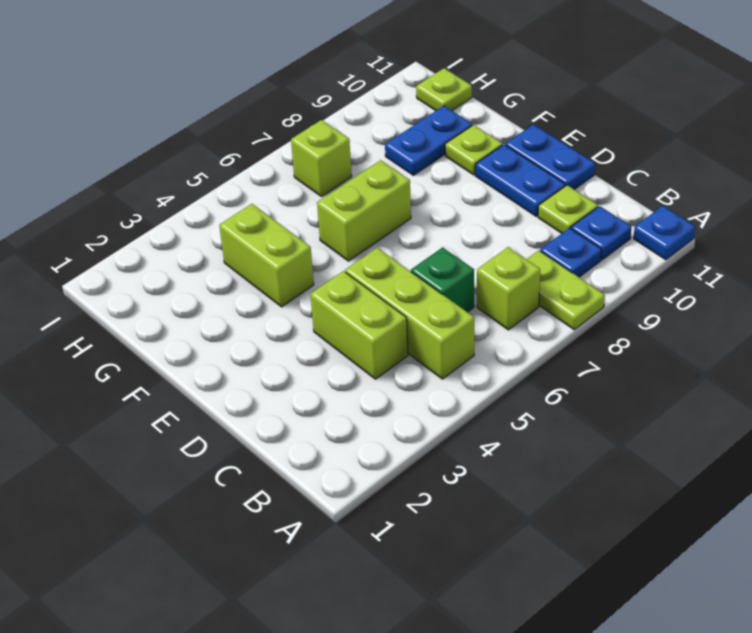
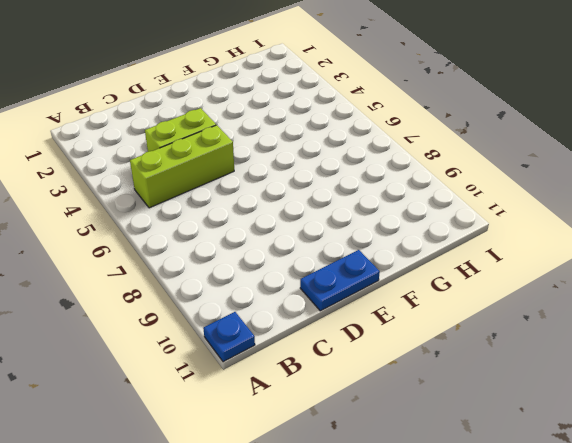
none -> lime 1x2 plate [527,251,605,330]
none -> lime 1x1 brick [477,247,540,330]
none -> blue 1x1 plate [540,228,601,277]

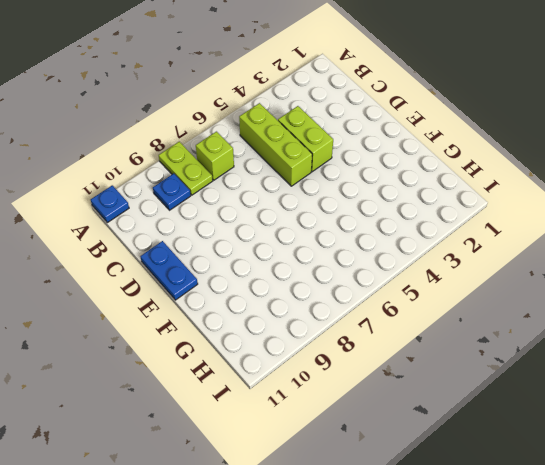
none -> blue 1x1 plate [571,206,631,260]
none -> green 1x1 brick [411,247,474,312]
none -> lime 1x1 plate [538,185,598,233]

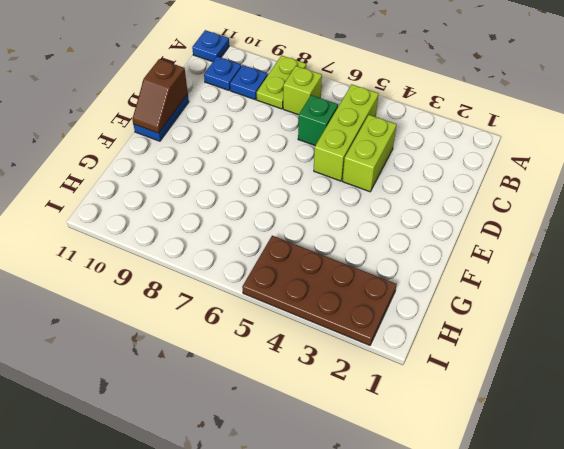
brown 1x2 slope [132,59,188,133] -> none
brown 2x4 plate [242,236,397,345] -> none
none -> lime 1x1 plate [538,185,598,233]
none -> blue 1x2 plate [475,145,566,216]
none -> lime 1x2 brick [219,204,314,307]

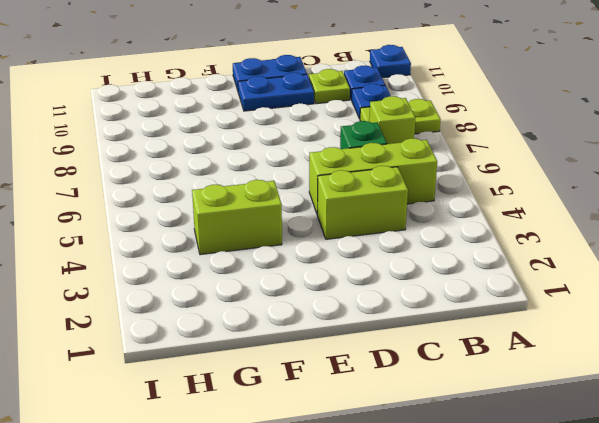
none -> lime 1x2 brick [317,160,411,261]
none -> lime 1x1 plate [445,125,503,175]
none -> blue 1x2 plate [385,106,472,175]

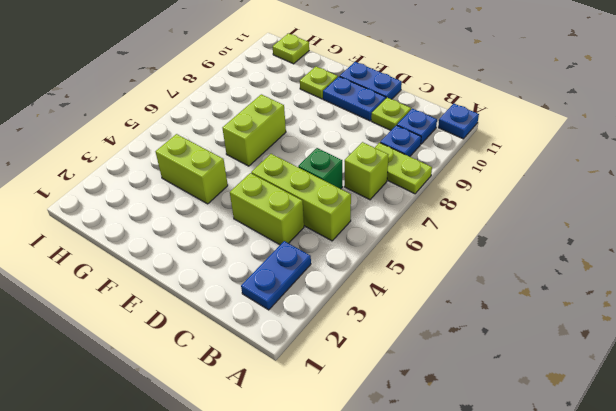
blue 1x2 plate [241,241,311,310] -> blue 1x2 plate moved to [385,106,472,175]
none -> lime 1x1 brick [291,120,352,197]

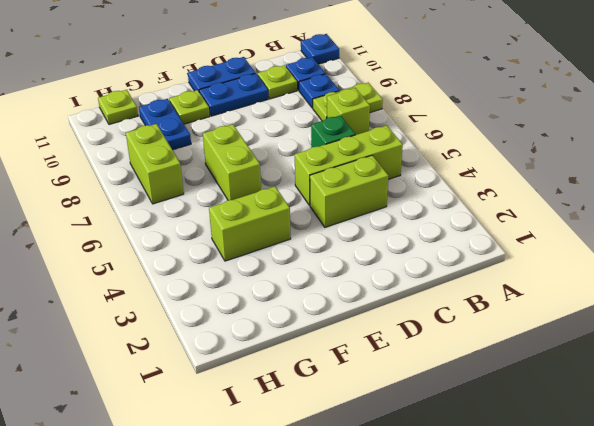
lime 1x2 brick [126,124,184,204] -> lime 1x1 brick [291,120,352,197]

